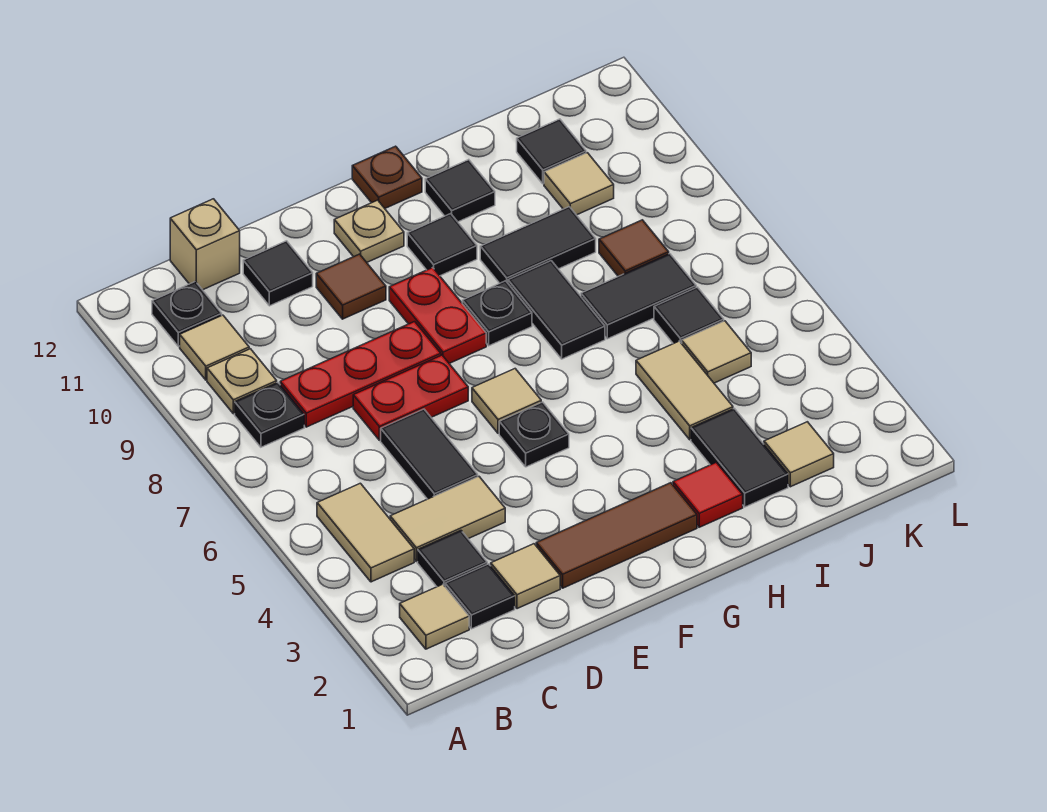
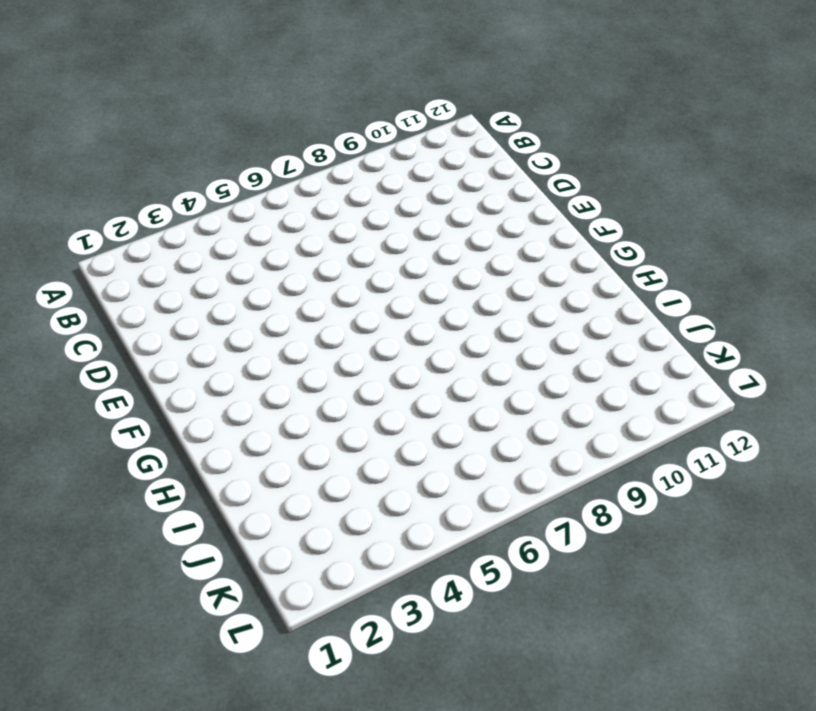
none -> tan 1x1 tile [400,584,469,649]
none -> tan 1x2 tile [317,483,414,582]
none -> black 1x1 plate [235,383,304,447]
none -> tan 1x1 plate [207,349,277,414]

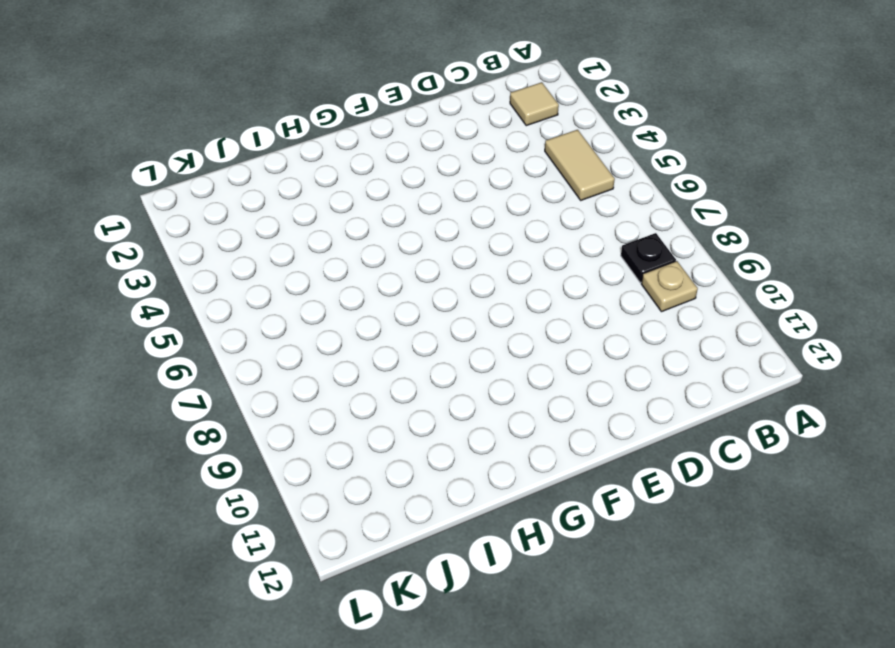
none -> tan 1x1 tile [180,315,249,380]
none -> black 1x1 plate [152,282,222,346]
none -> black 1x1 tile [445,564,515,629]
none -> black 1x1 tile [418,530,487,587]

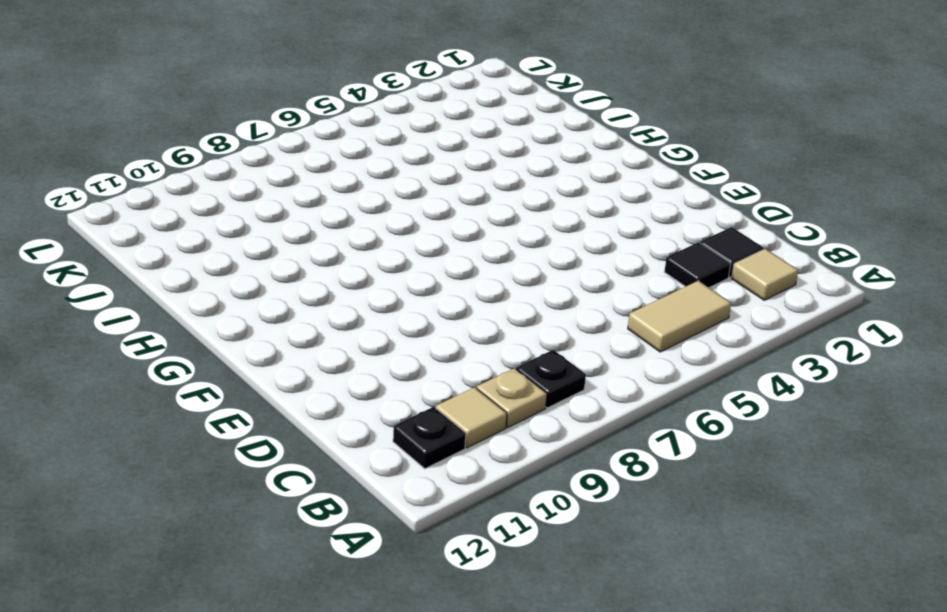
none -> tan 1x2 tile [390,477,505,562]
none -> red 1x3 plate [280,322,441,427]
none -> tan 1x1 brick [170,199,240,290]
none -> tan 1x1 tile [491,544,560,609]

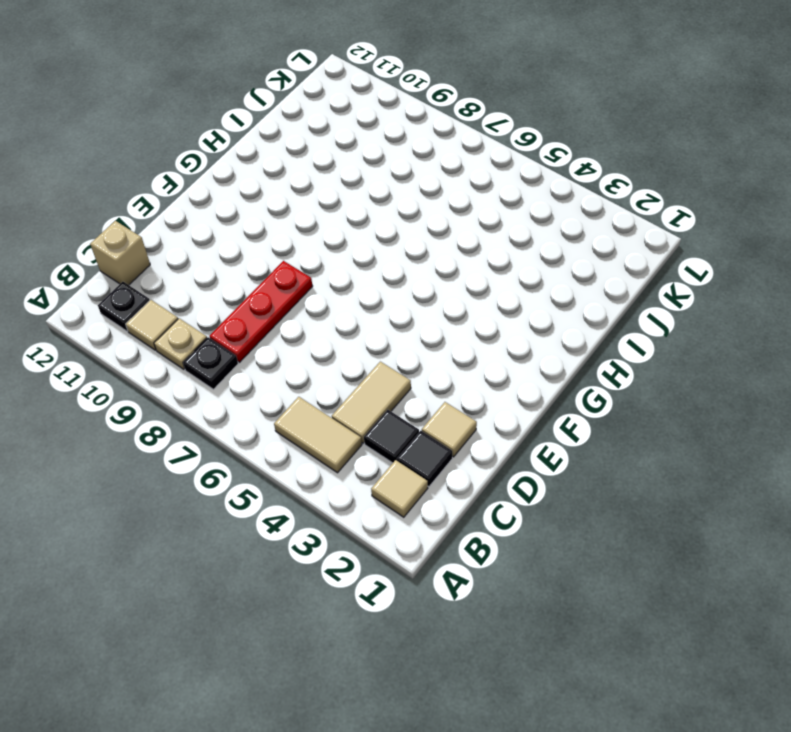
none -> black 1x2 tile [381,409,478,499]
none -> red 1x2 plate [353,355,468,440]
none -> black 1x1 tile [243,241,313,306]
none -> brown 1x3 tile [536,483,697,588]

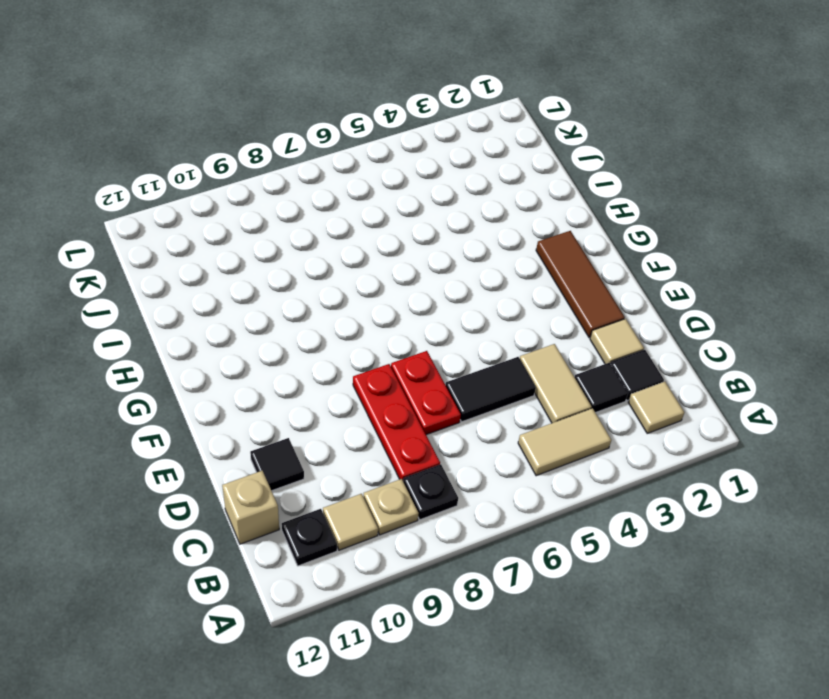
none -> brown 1x1 tile [316,254,386,319]
none -> black 1x1 plate [499,402,569,467]
none -> tan 1x1 tile [472,369,541,433]
none -> red 1x2 plate [389,268,486,363]

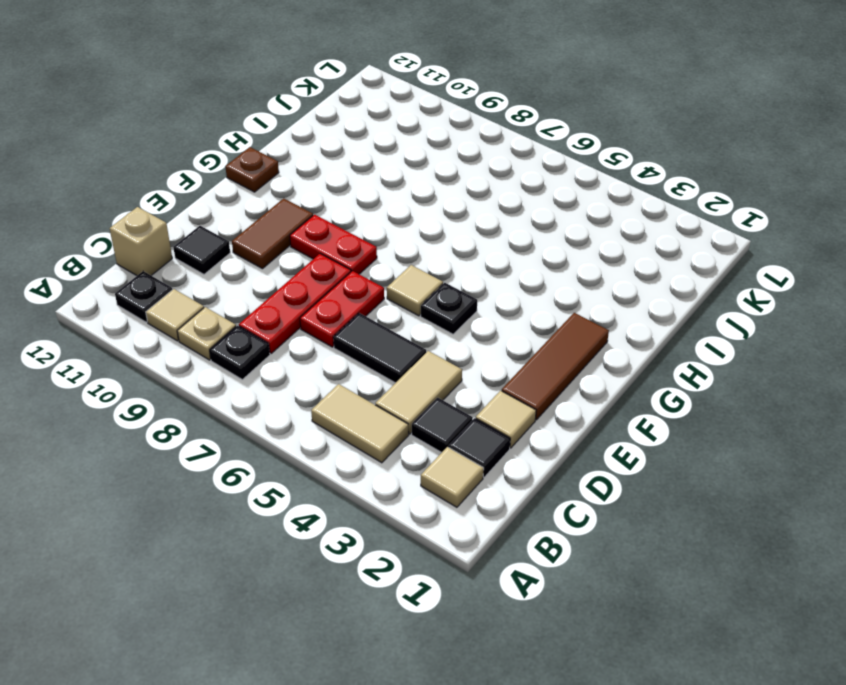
brown 1x2 tile [232,198,313,269] -> brown 1x1 tile [316,254,386,319]
none -> tan 1x1 plate [334,200,404,262]
none -> black 1x1 plate [462,281,532,346]
none -> black 1x1 tile [407,214,477,276]
none -> red 1x1 tile [673,462,743,527]

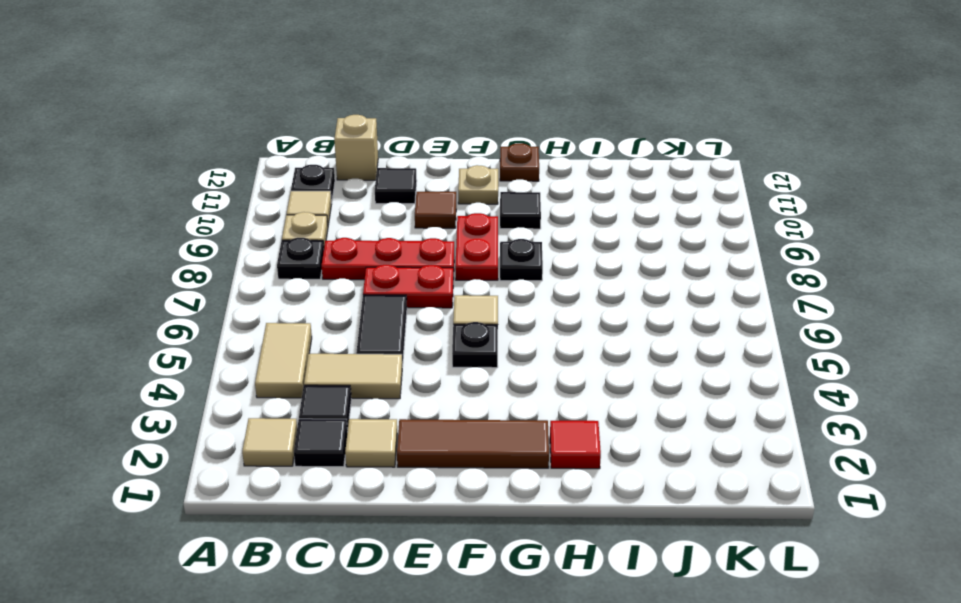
none -> black 1x2 tile [508,261,605,359]
none -> black 1x2 tile [480,207,596,283]
none -> black 1x1 tile [425,160,495,222]
none -> black 1x2 tile [691,408,788,507]

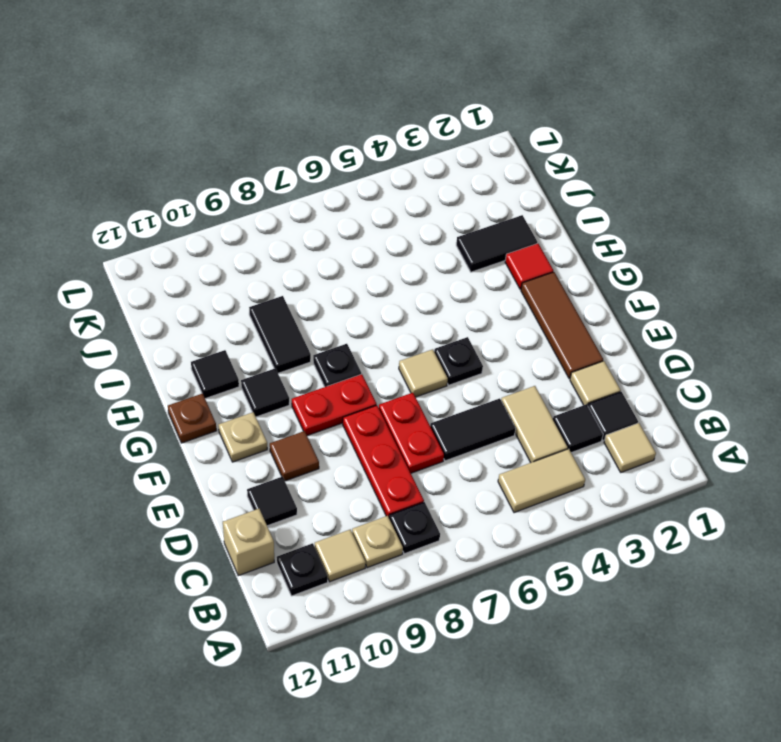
none -> black 1x2 tile [508,261,605,359]
none -> tan 1x2 tile [636,341,733,440]
none -> black 1x2 tile [581,254,696,339]
none -> tan 1x1 tile [764,422,834,487]

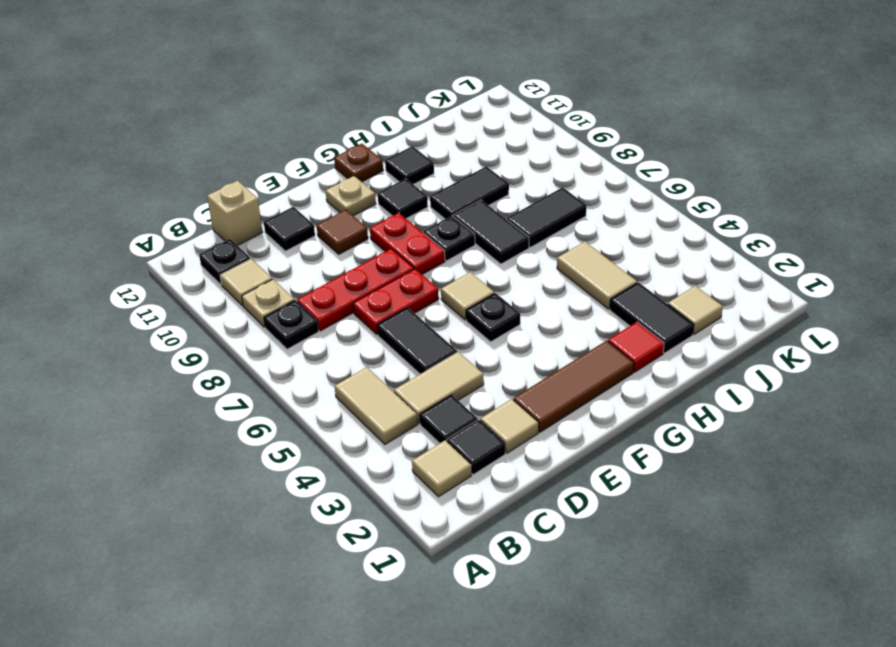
none -> tan 1x1 tile [682,321,751,383]
none -> black 1x1 tile [654,287,724,344]
none -> brown 1x1 tile [599,220,669,276]
none -> tan 1x1 tile [544,153,614,215]

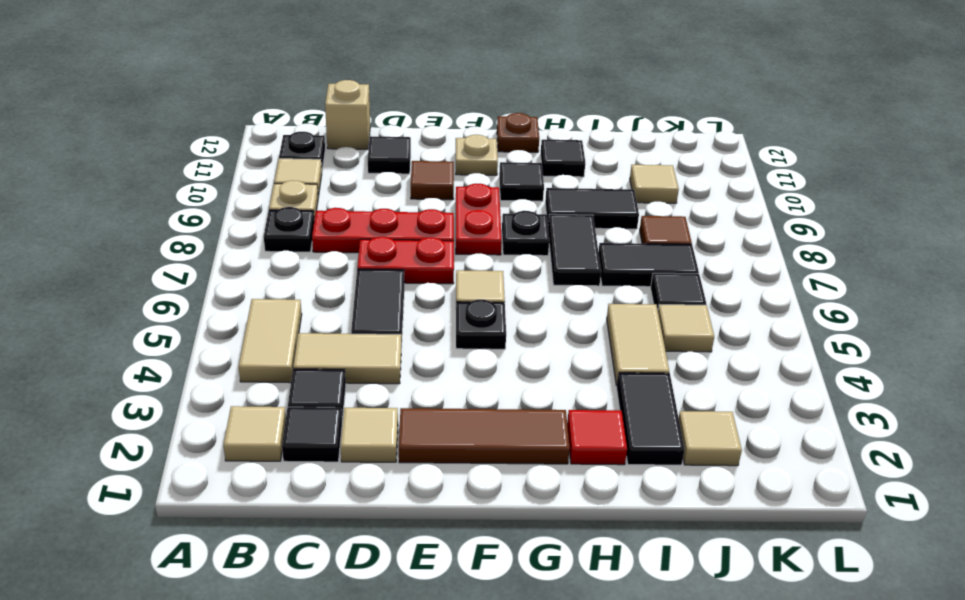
none -> black 1x1 tile [517,119,586,184]

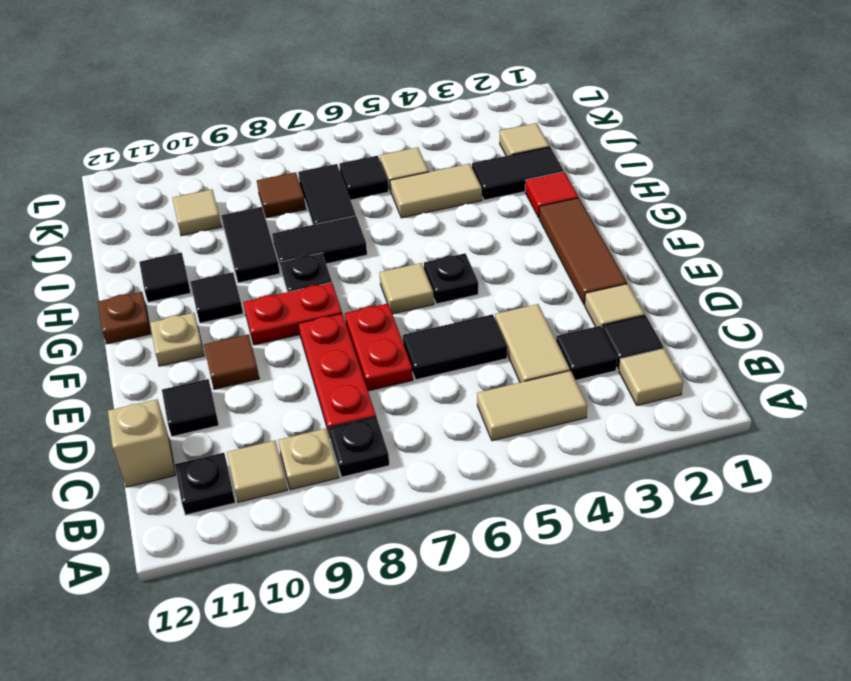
none -> black 1x1 tile [517,119,586,184]

